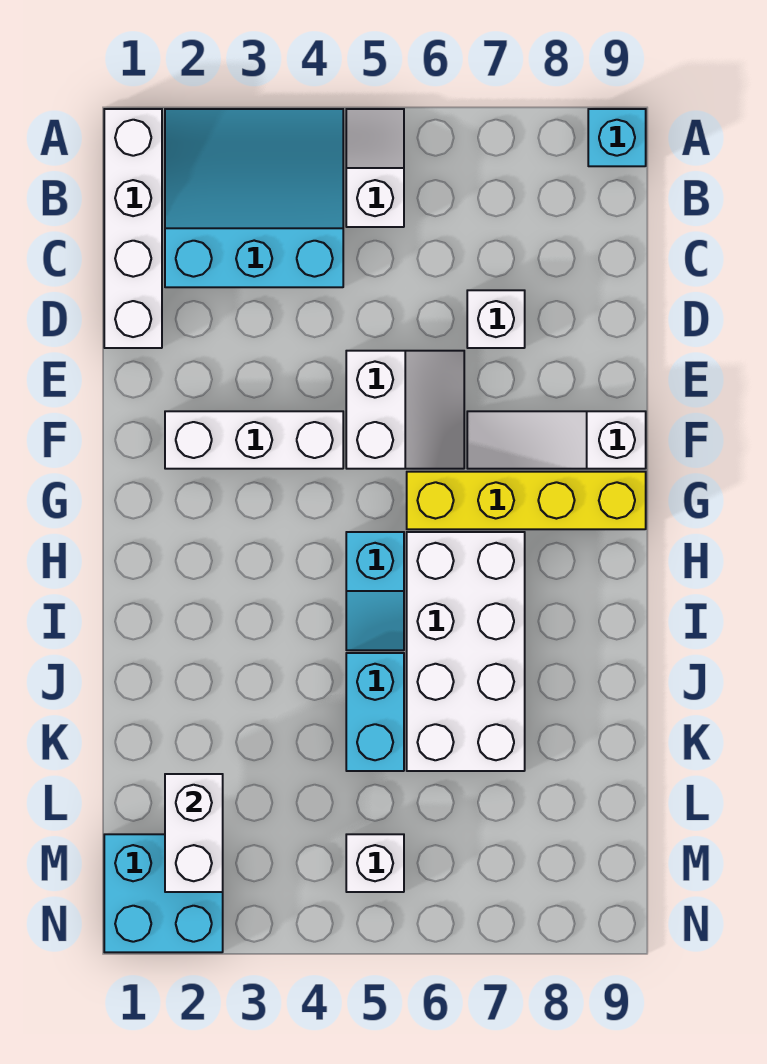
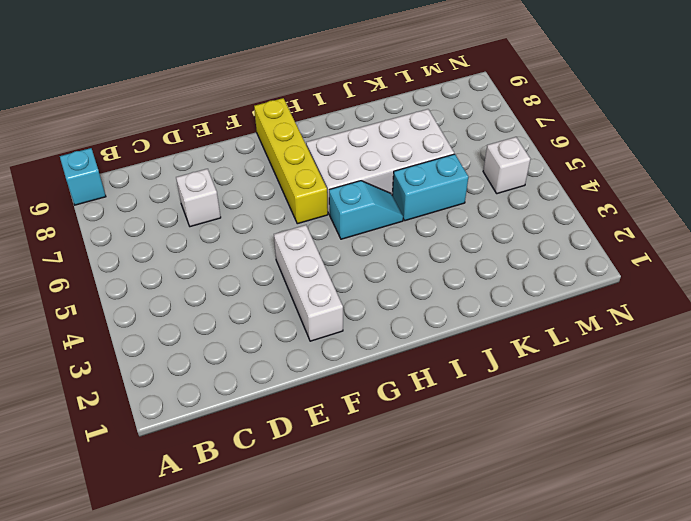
none -> white 1x4 brick [104,109,162,348]
none -> cyan 3x3 slope [165,109,343,287]
none -> white 1x2 slope [346,109,404,227]

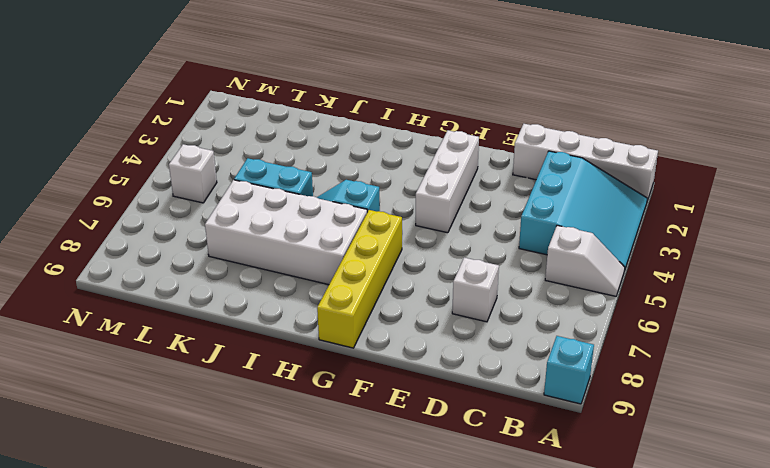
none -> white 2x2 slope [346,351,464,469]
none -> white 1x3 slope [467,411,646,469]
none -> cyan 2x2 brick [104,834,223,952]

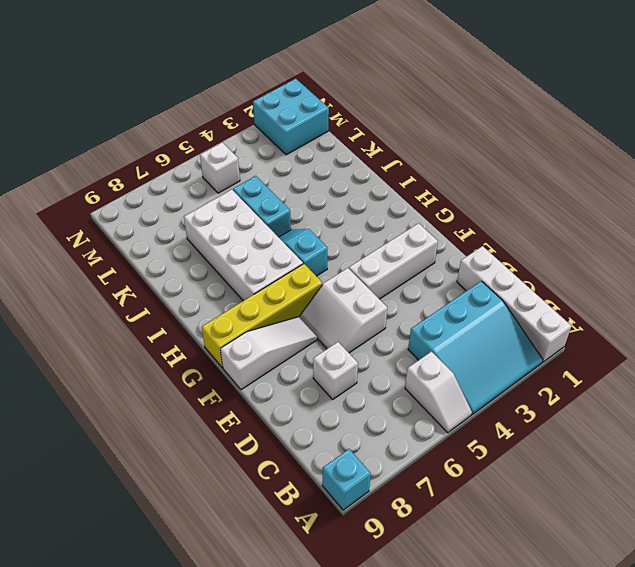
none -> white 1x2 brick [165,774,223,892]

